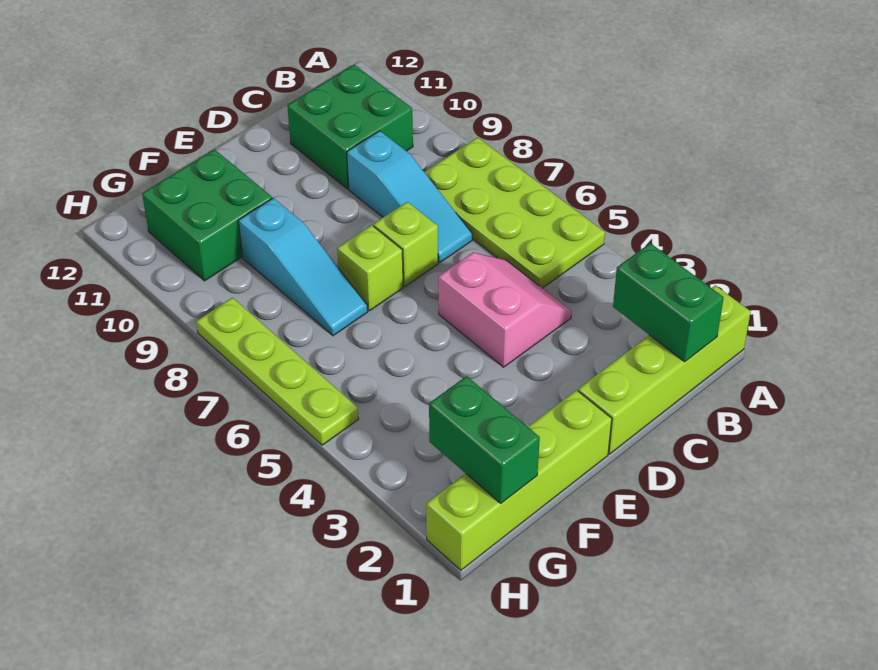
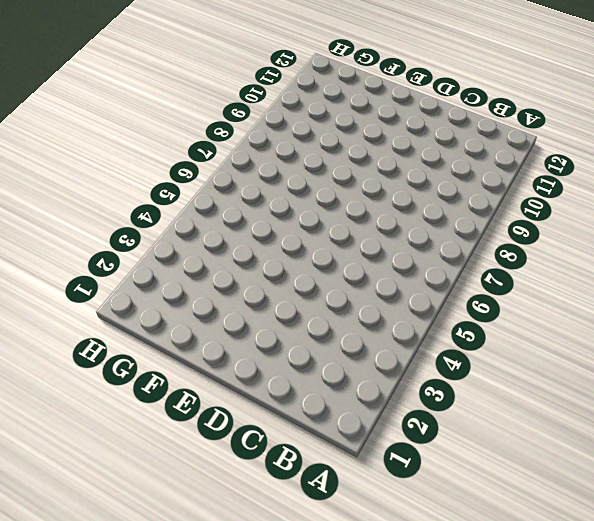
none -> lime 1x4 brick [578,285,751,454]
none -> lime 2x4 plate [424,137,605,288]
none -> green 2x2 brick [287,65,413,189]

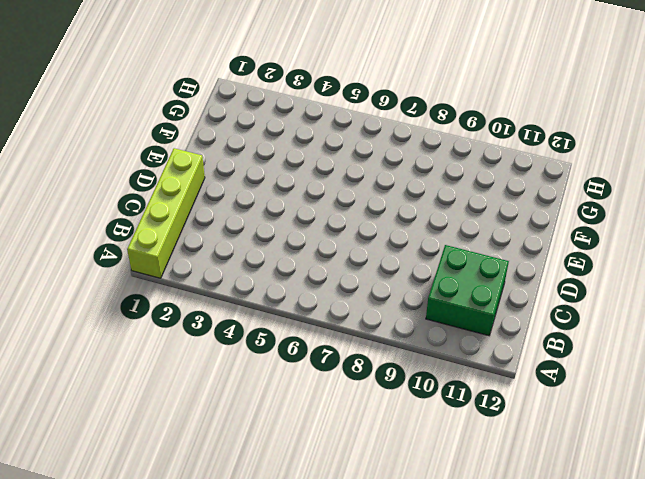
none -> lime 2x4 plate [424,137,605,288]
none -> pink 2x2 slope [438,252,572,367]
none -> cyan 1x3 slope [347,131,472,263]

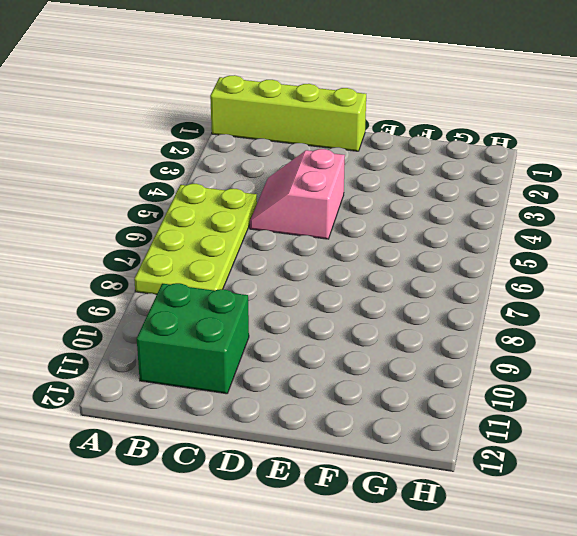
none -> cyan 1x3 slope [347,131,472,263]
none -> lime 1x1 brick [373,202,438,286]
none -> lime 1x4 brick [426,390,612,570]

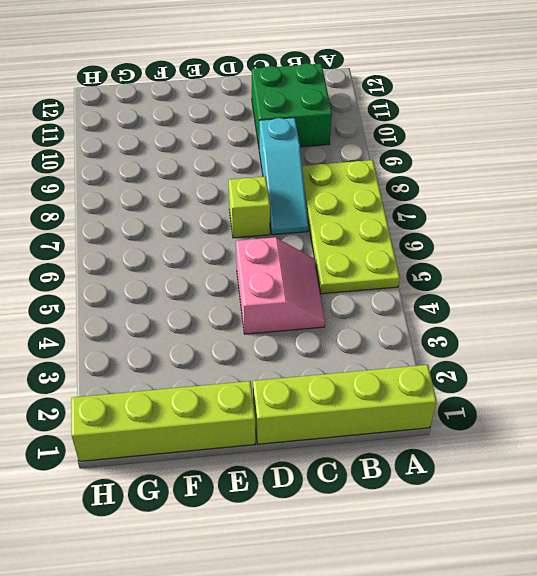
none -> lime 1x1 brick [337,225,403,311]
none -> cyan 1x3 slope [238,198,368,336]
none -> green 2x2 brick [142,149,272,281]

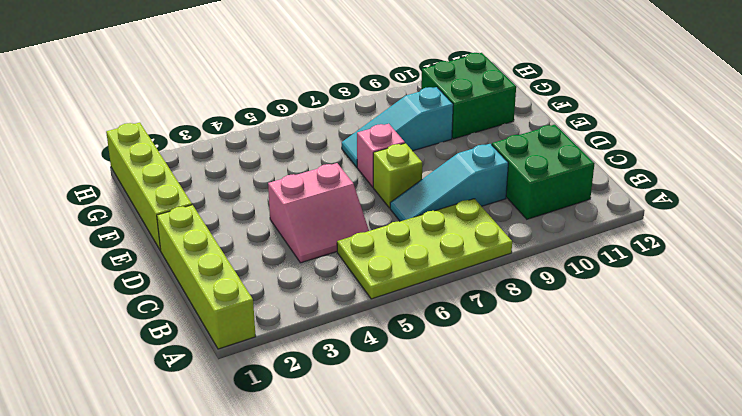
pink 1x1 brick [357,124,405,187] -> lime 1x1 brick [337,225,403,311]
none -> lime 1x4 plate [196,298,358,445]
none -> green 1x2 brick [613,243,724,362]
none -> green 1x2 brick [429,376,540,503]

